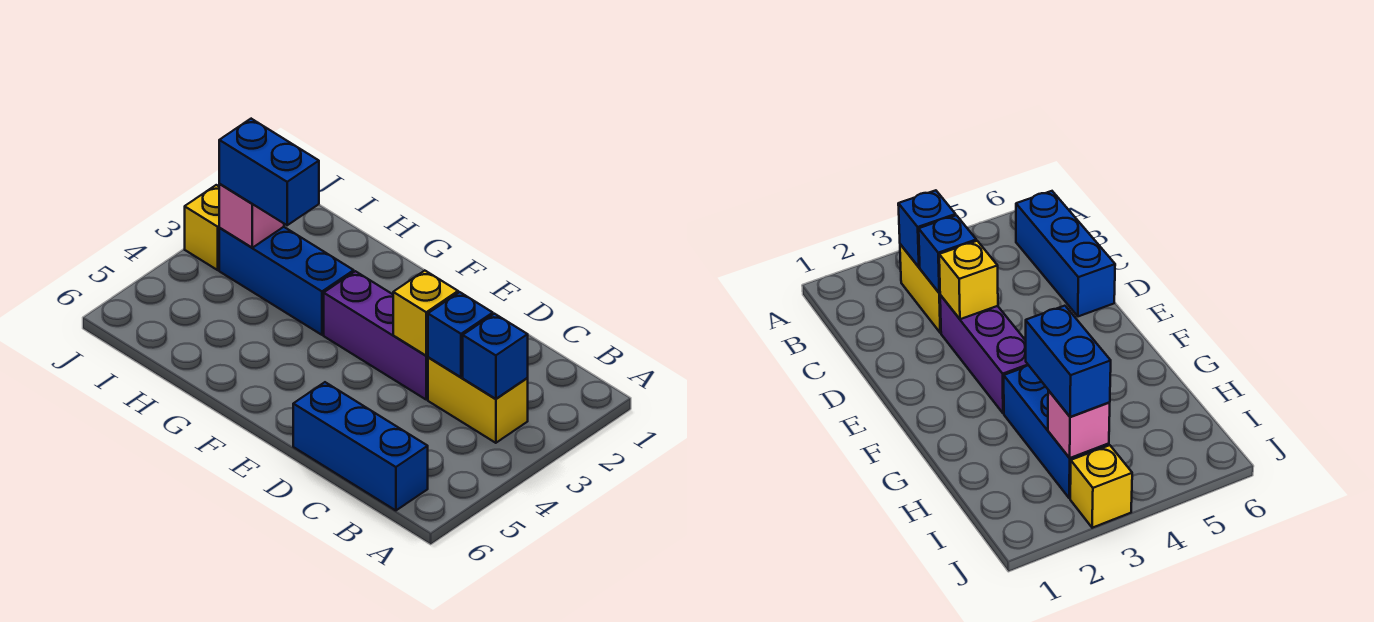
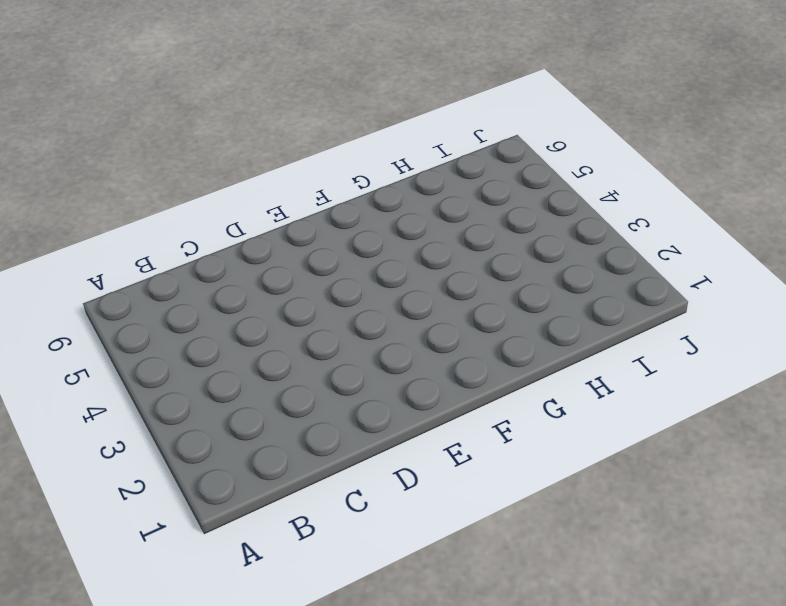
none -> yellow 1x2 brick [428,357,528,443]
none -> blue 1x3 brick [293,382,428,510]

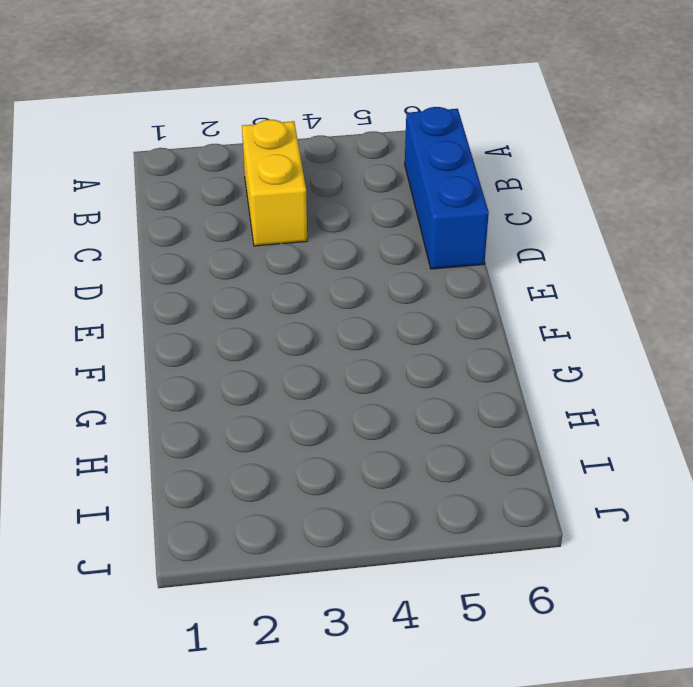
none -> purple 1x3 brick [324,271,428,400]
none -> blue 1x3 brick [219,227,354,335]

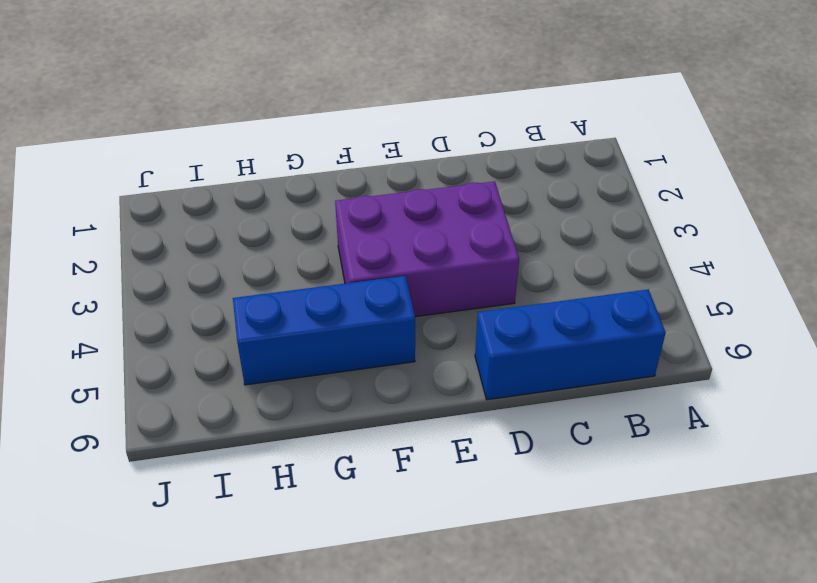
purple 2x3 brick [335,181,519,317] -> purple 1x3 brick [324,271,428,400]
blue 1x3 brick [233,276,415,385] -> blue 1x3 brick moved to [219,227,354,335]
none -> yellow 1x2 brick [428,357,528,443]
none -> yellow 1x1 brick [185,185,219,270]

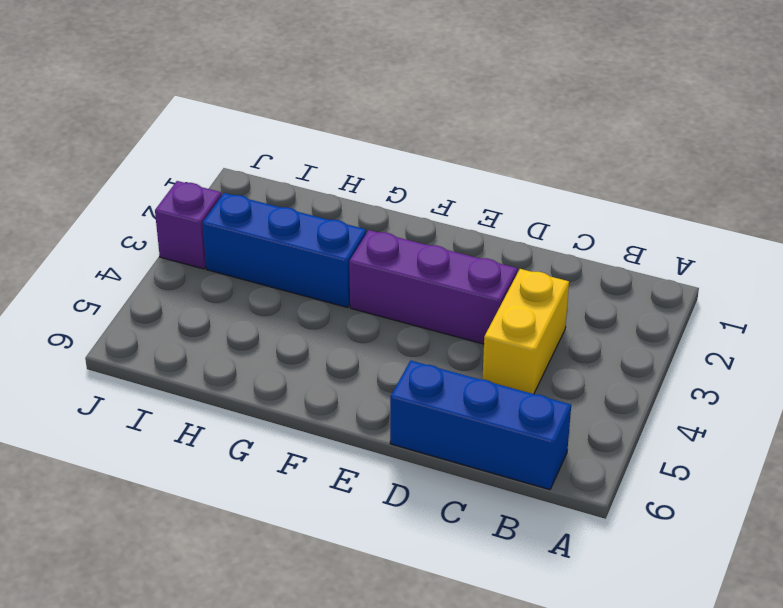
yellow 1x2 brick [483,269,569,394] -> yellow 1x2 brick turned to [428,357,528,443]
purple 1x1 brick [155,181,222,269] -> yellow 1x1 brick [185,185,219,270]
none -> blue 1x1 brick [463,314,528,399]
none -> blue 1x1 brick [428,292,493,377]

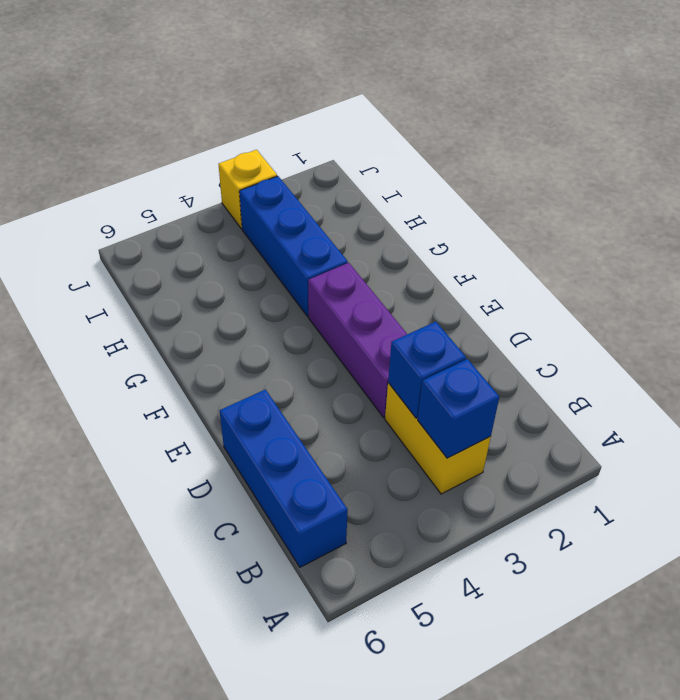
none -> yellow 1x1 brick [393,271,458,356]
none -> pink 1x1 brick [219,184,284,248]

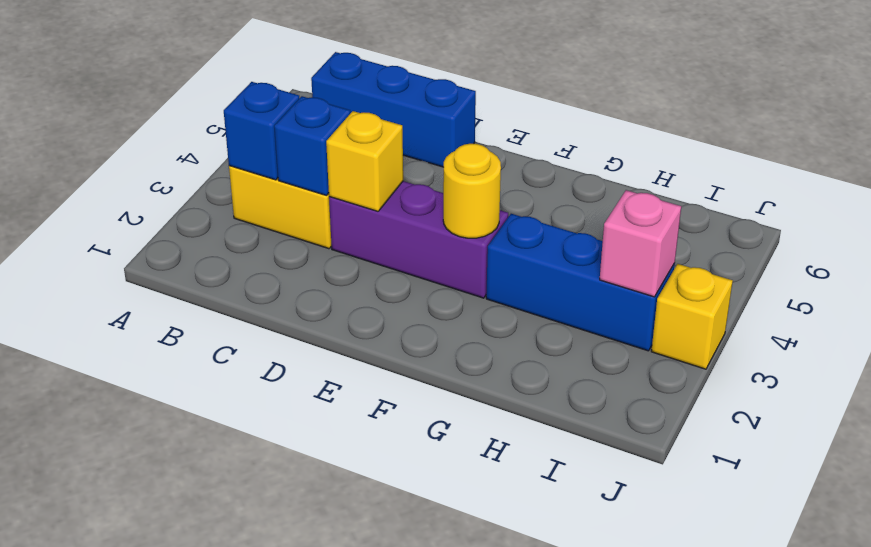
yellow 1x1 round brick [443,144,501,238] -> none
none -> blue 1x2 brick [219,119,319,225]

